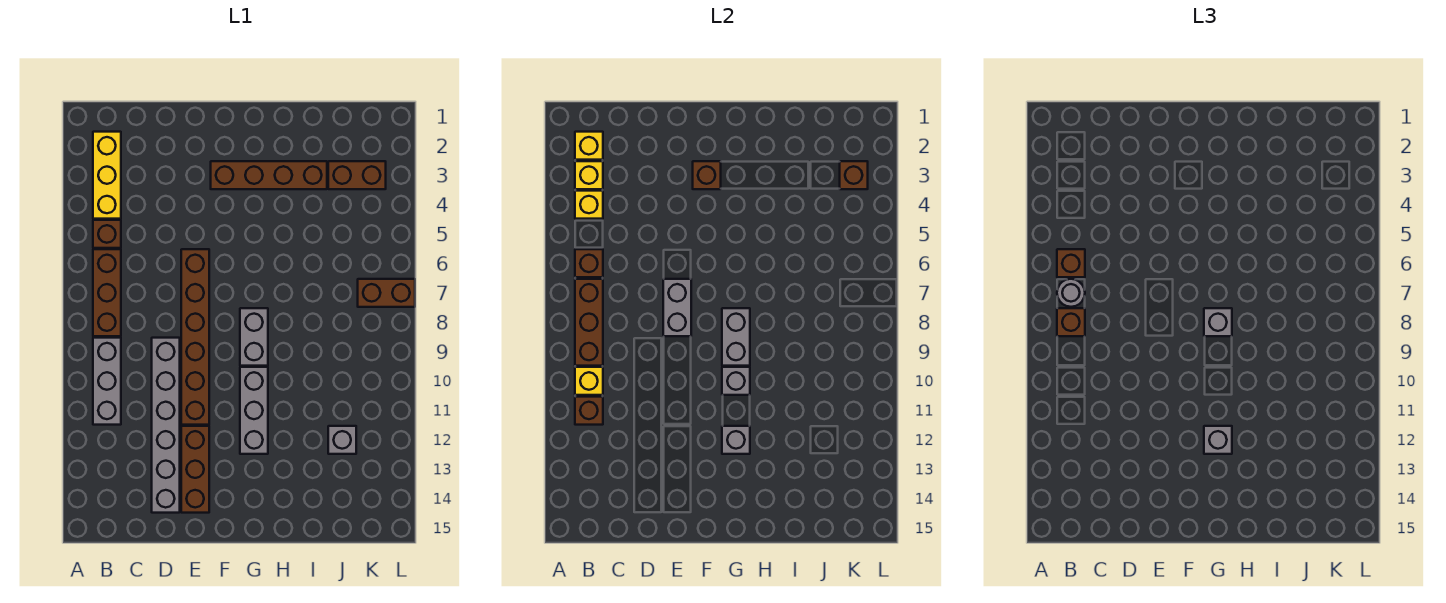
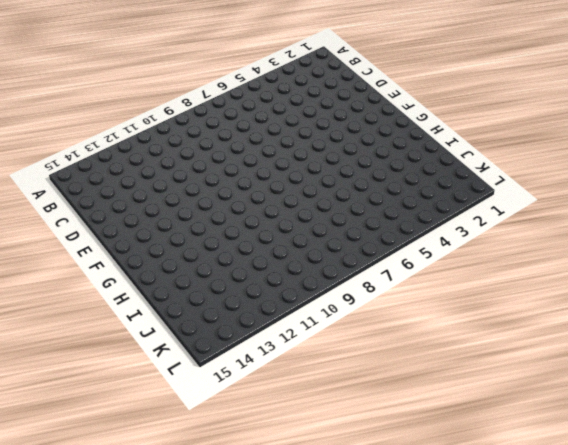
none -> yellow 1x3 brick [93,132,121,219]
none -> brown 1x1 brick [93,220,121,248]
none -> brown 1x3 brick [93,249,121,336]
none -> grey 1x3 brick [93,338,121,425]

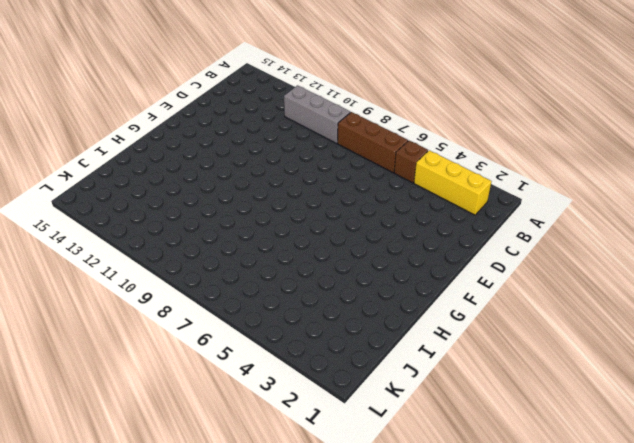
none -> grey 1x6 brick [152,338,180,513]
none -> brown 1x6 brick [181,249,209,425]
none -> brown 1x3 brick [181,426,209,513]
none -> brown 1x4 brick [211,161,327,189]

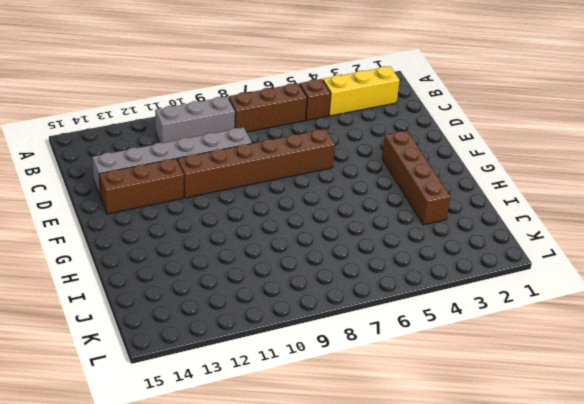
none -> grey 1x2 brick [240,308,268,366]
none -> grey 1x3 brick [240,367,268,454]
none -> brown 1x2 brick [328,161,386,189]
none -> grey 1x1 brick [328,426,356,454]

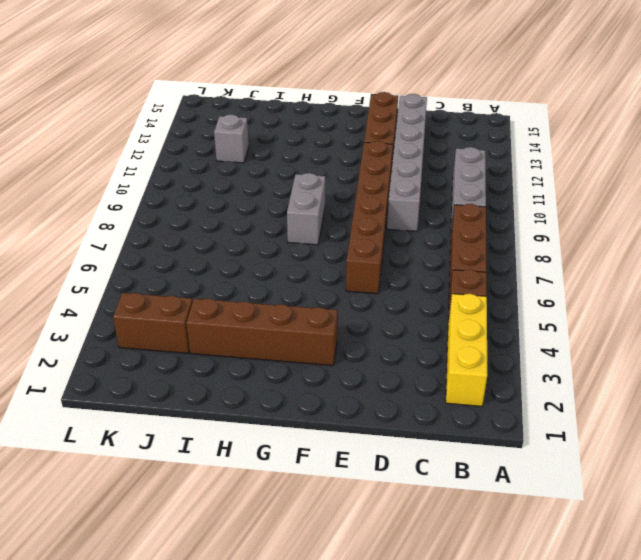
none -> grey 1x3 brick [240,367,268,454]
none -> brown 1x2 brick [358,279,415,307]
none -> yellow 1x1 brick [575,132,603,160]
none -> yellow 1x1 brick [575,161,603,189]

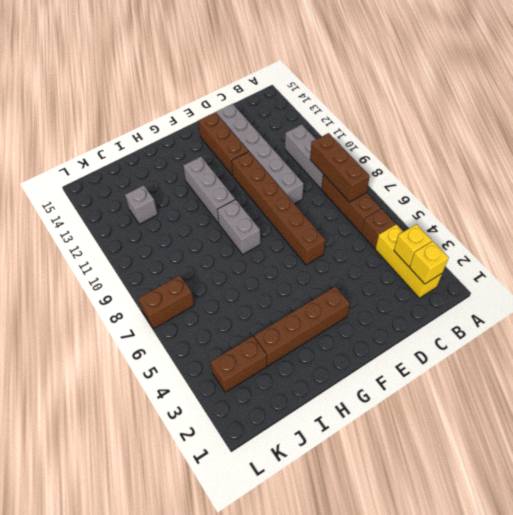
none -> yellow 1x1 brick [575,191,603,219]
none -> brown 1x1 brick [575,249,603,277]
none -> yellow 1x1 brick [575,367,603,395]
none -> brown 1x1 brick [575,397,603,425]

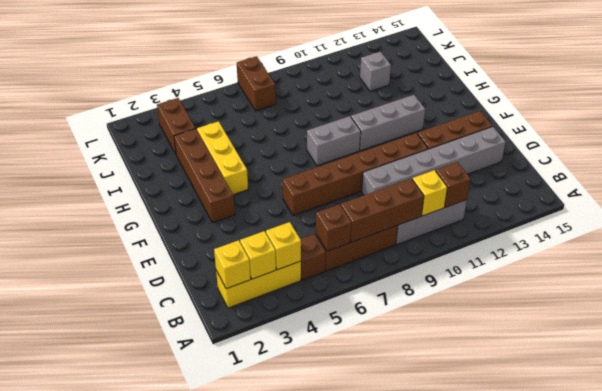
yellow 1x3 brick [197,121,248,195] -> none
none -> grey 1x2 brick [663,279,691,336]
none -> brown 1x1 brick [693,161,721,189]
none -> grey 1x2 brick [722,308,750,366]
none -> grey 1x1 brick [722,367,750,395]

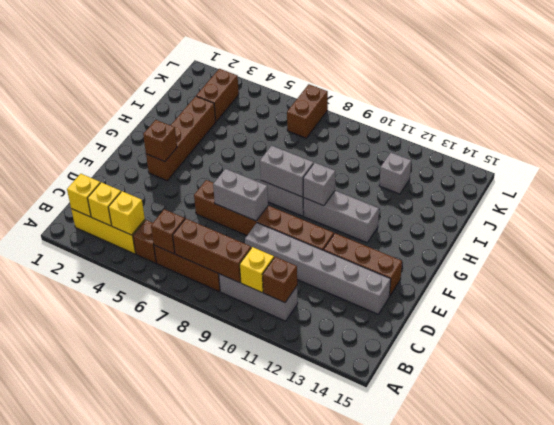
none -> grey 1x1 brick [722,426,750,454]
none -> brown 1x1 brick [840,161,868,189]
none -> brown 1x1 brick [1057,249,1085,277]
none -> grey 1x1 round brick [1057,279,1085,307]

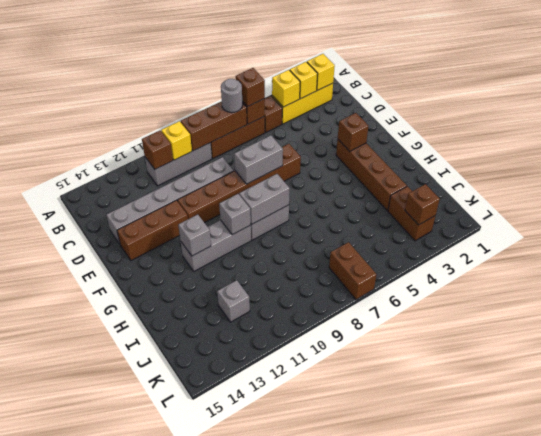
none -> brown 1x1 brick [1057,308,1085,336]
none -> grey 1x1 brick [1204,308,1232,336]
none -> grey 1x1 brick [1204,426,1232,454]

